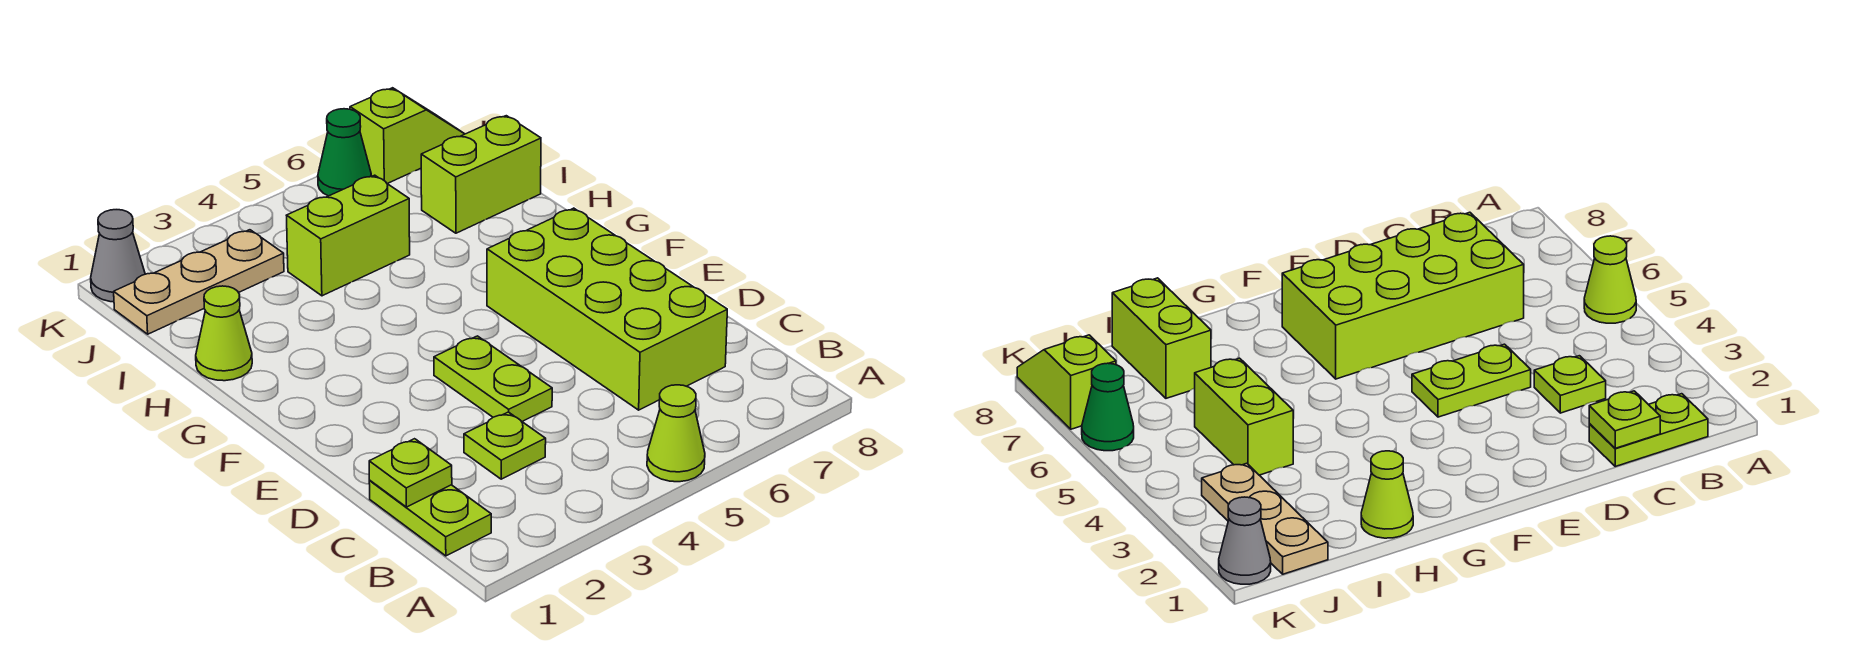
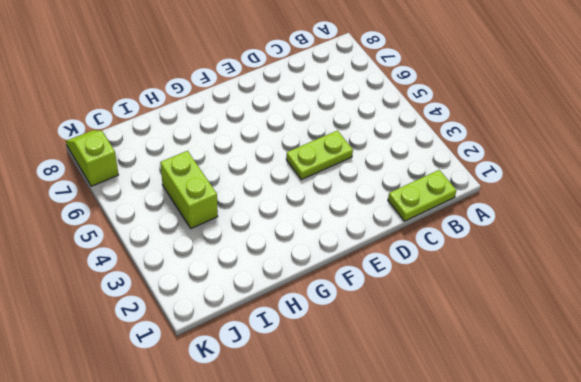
none -> lime 1x1 cone [647,385,705,482]
none -> lime 1x1 plate [464,412,546,479]
none -> lime 2x4 brick [487,208,727,410]

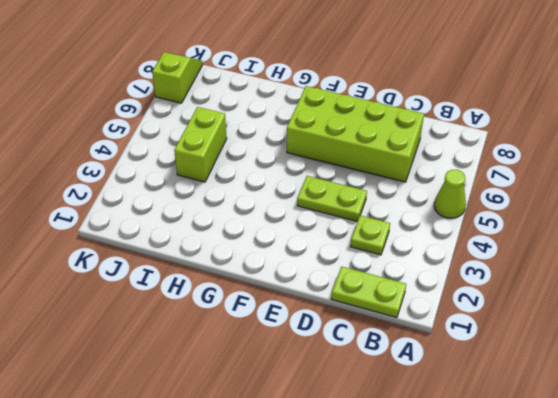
none -> lime 1x1 cone [196,286,252,381]
none -> lime 1x2 brick [421,116,541,233]
none -> tan 1x3 plate [114,230,284,334]

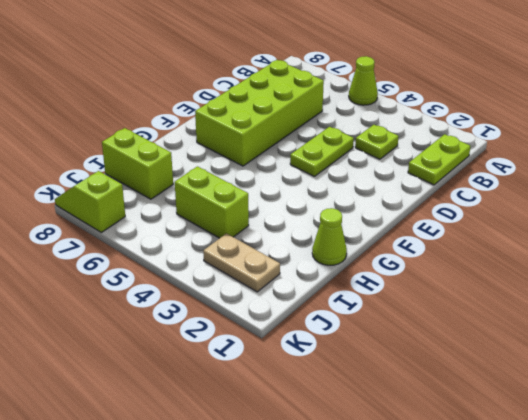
tan 1x2 plate [203,233,280,292] -> tan 1x3 plate [114,230,284,334]
none -> grey 1x1 cone [91,210,145,302]
none -> green 1x1 cone [318,109,371,196]
none -> lime 1x1 plate [369,439,452,507]

